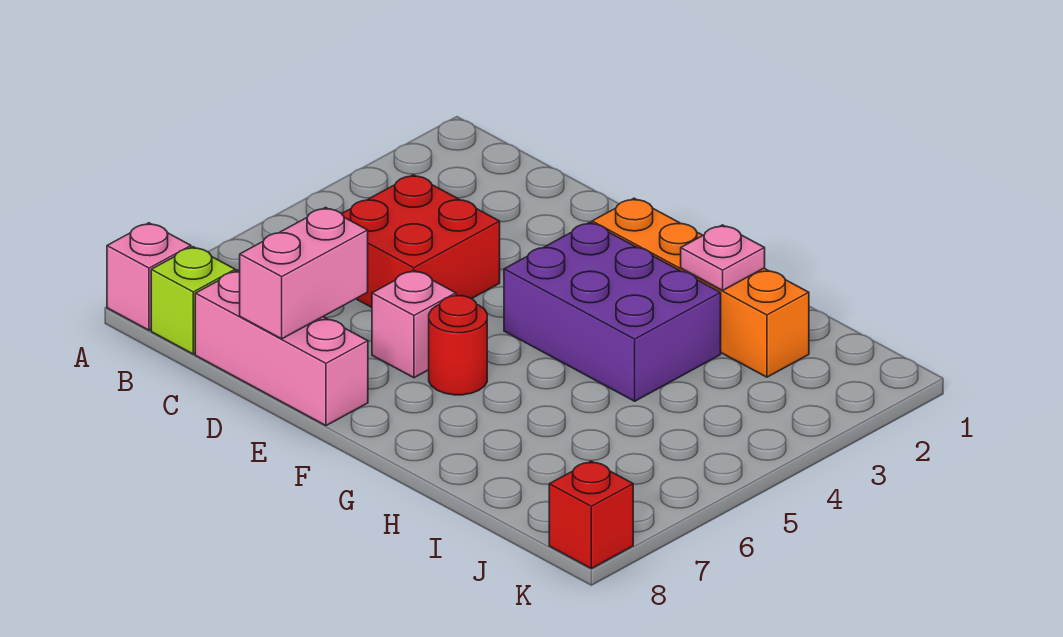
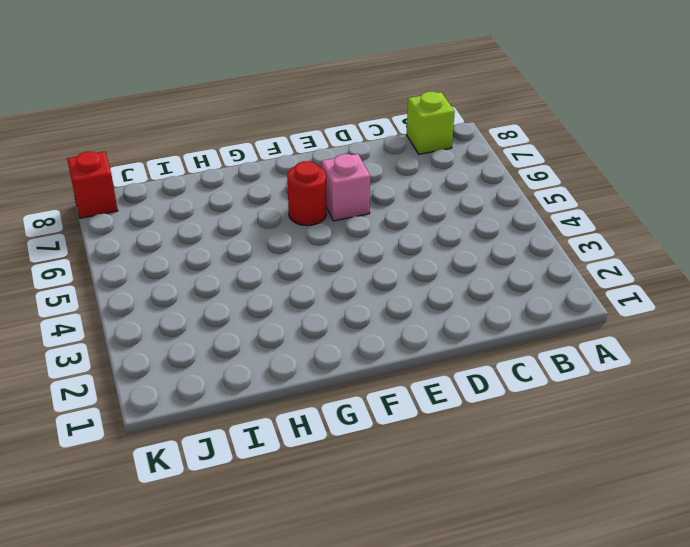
none -> pink 1x1 brick [107,223,191,330]
none -> red 2x2 brick [342,175,500,307]

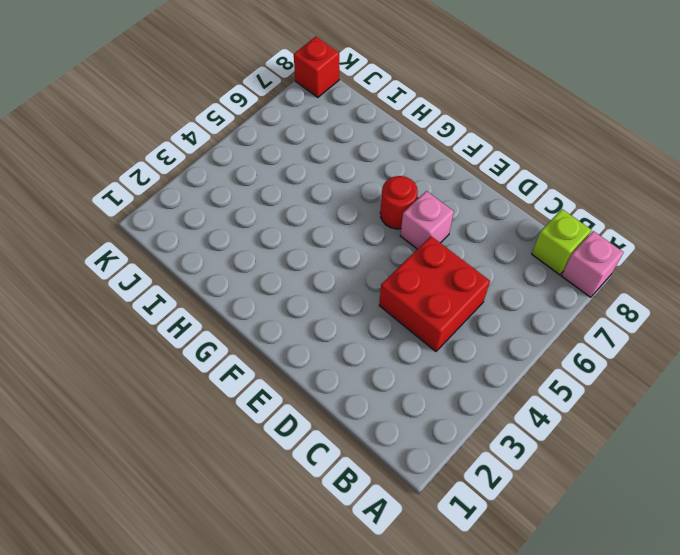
none -> pink 1x3 brick [195,270,368,426]
none -> orange 1x4 brick [592,198,809,377]

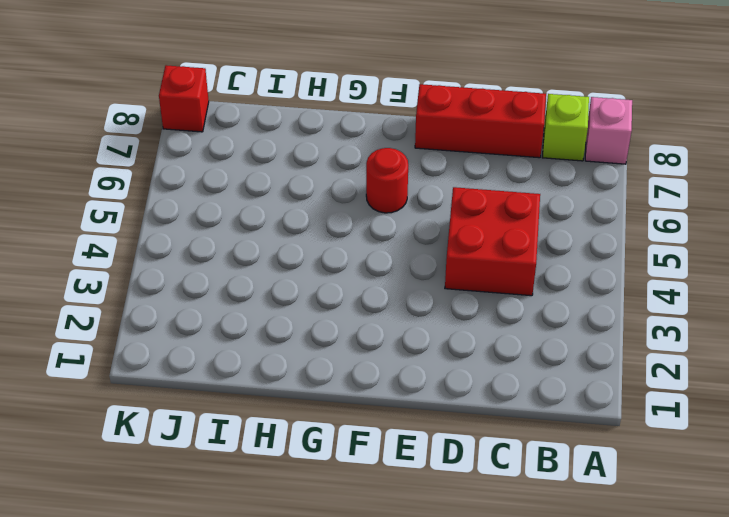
red 1x3 brick [415,84,546,158] -> pink 1x3 brick [195,270,368,426]
none -> pink 1x1 brick [372,270,456,378]
none -> orange 1x4 brick [592,198,809,377]

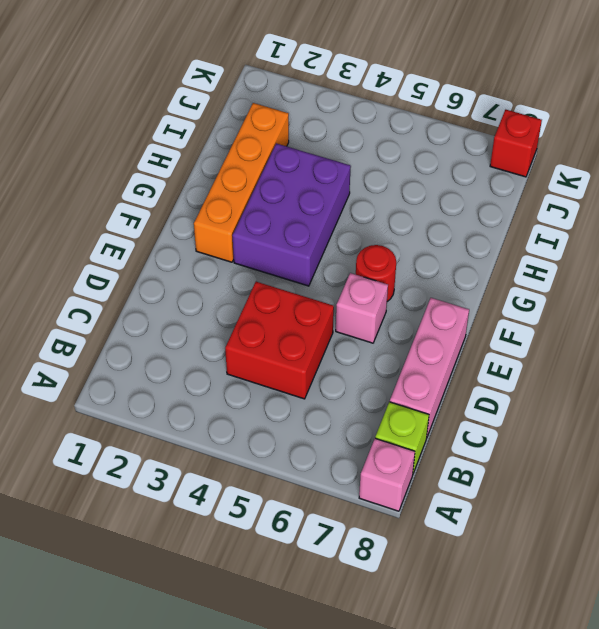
none -> pink 1x2 brick [240,207,368,339]
none -> pink 1x1 plate [681,225,765,290]

